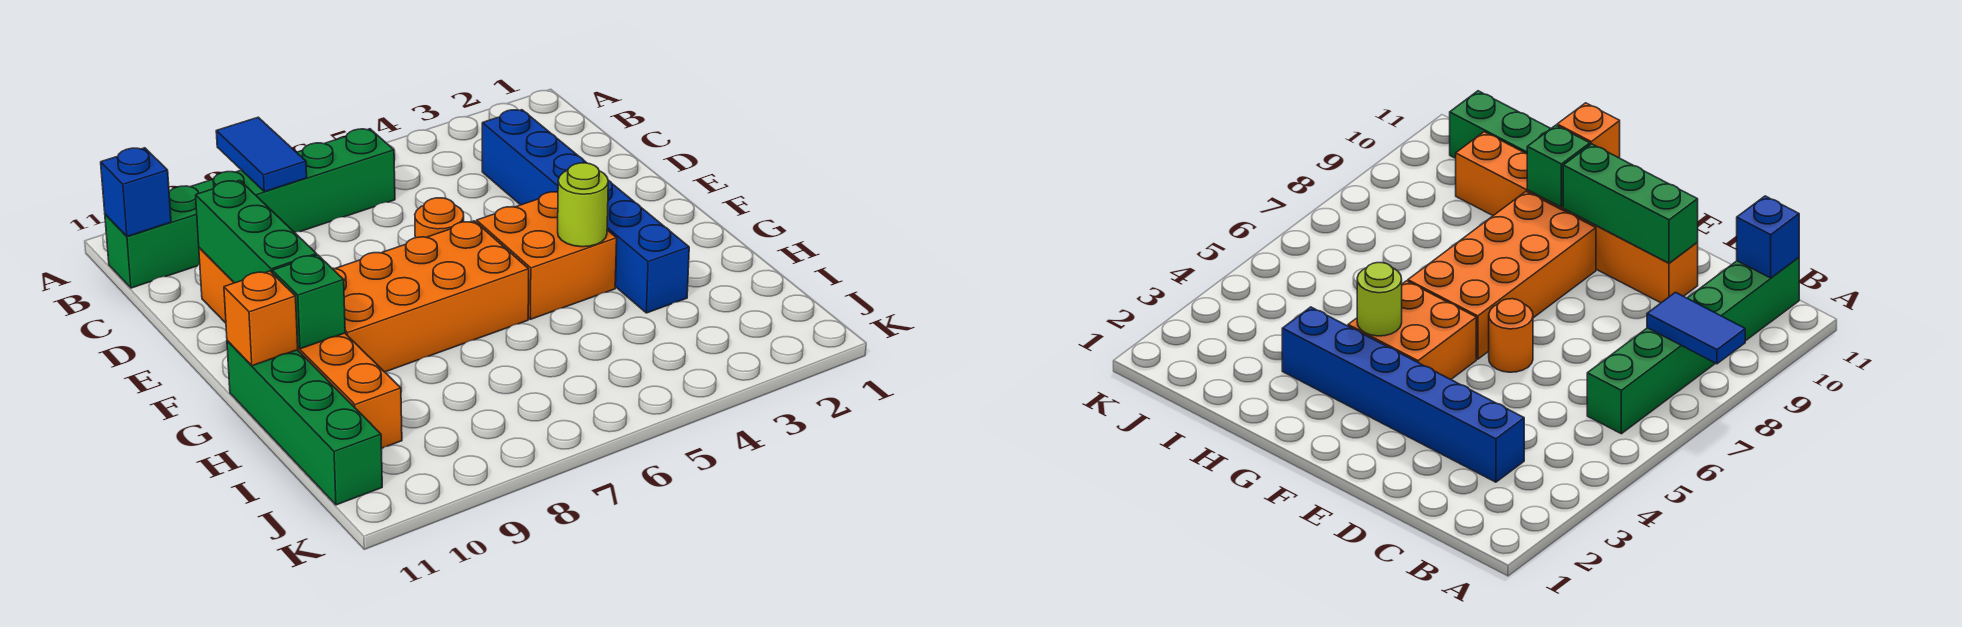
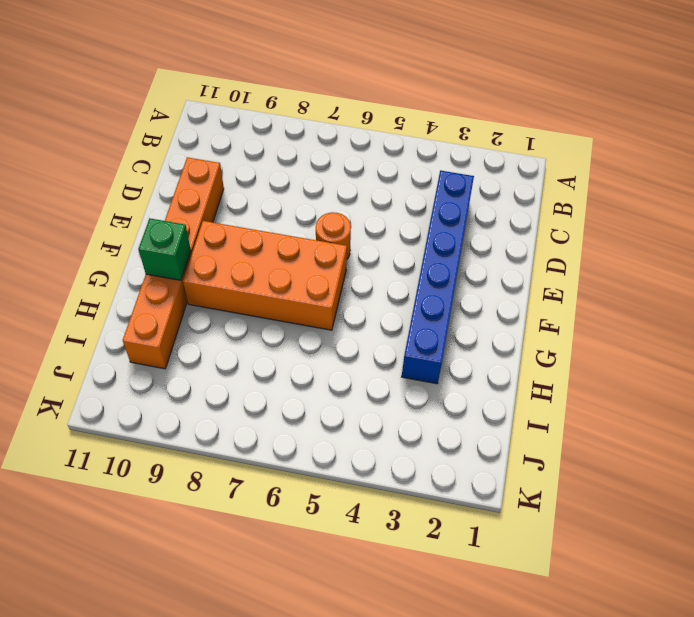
none -> green 1x6 brick [105,129,395,288]
none -> orange 2x2 brick [477,192,617,319]
none -> green 1x4 brick [227,341,382,505]

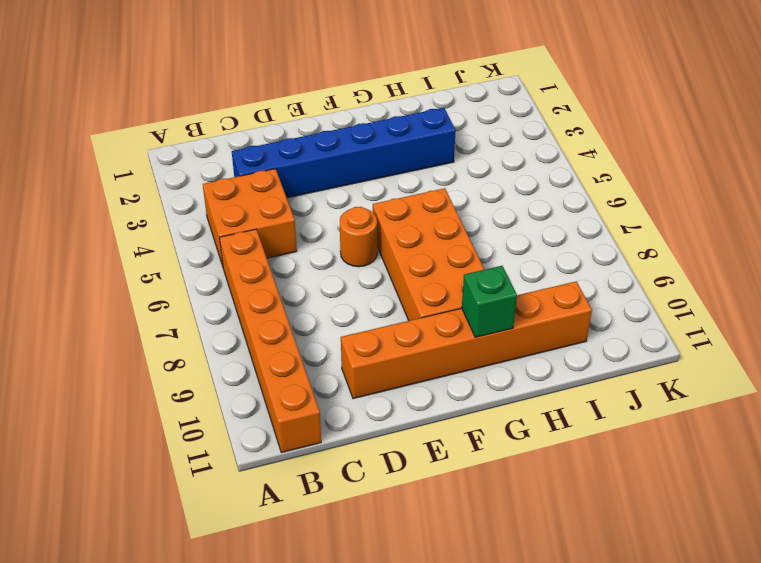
orange 2x2 brick [203,169,297,266] -> orange 2x2 brick moved to [477,192,617,319]
orange 1x6 brick [220,229,321,453] -> green 1x6 brick [105,129,395,288]
none -> green 1x4 brick [227,341,382,505]
none -> blue 1x2 tile [216,117,307,192]
none -> blue 1x1 brick [101,148,171,236]

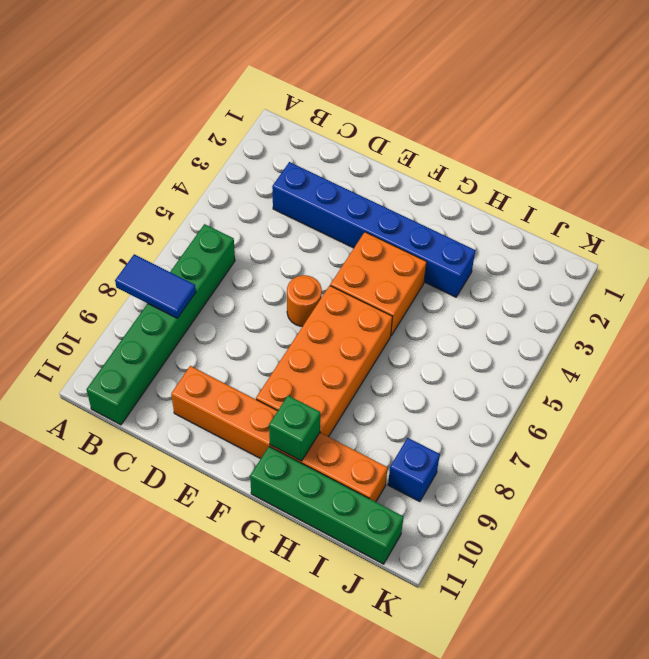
blue 1x1 brick [388,438,440,502] -> blue 1x1 brick moved to [101,148,171,236]
none -> green 1x3 brick [196,180,317,283]
none -> lime 1x1 round brick [558,163,608,247]
none -> orange 1x1 brick [224,271,298,366]

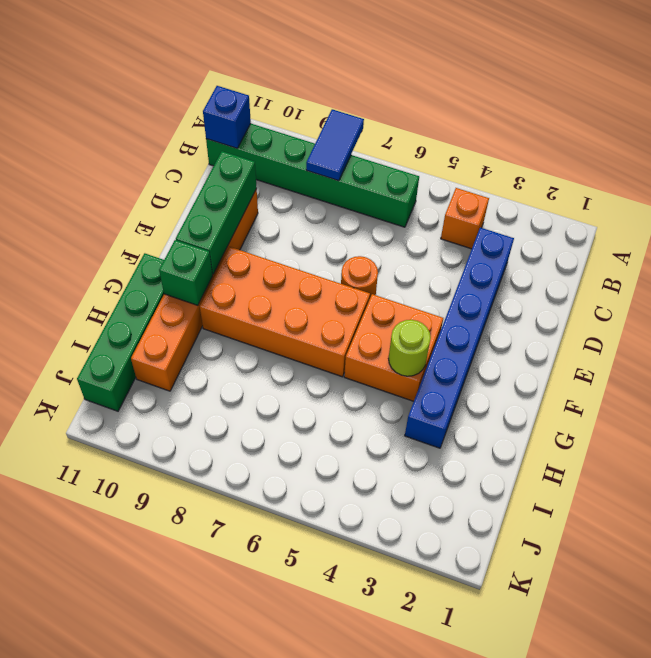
orange 1x1 brick [441,188,489,249] -> orange 1x1 brick moved to [224,271,298,366]

